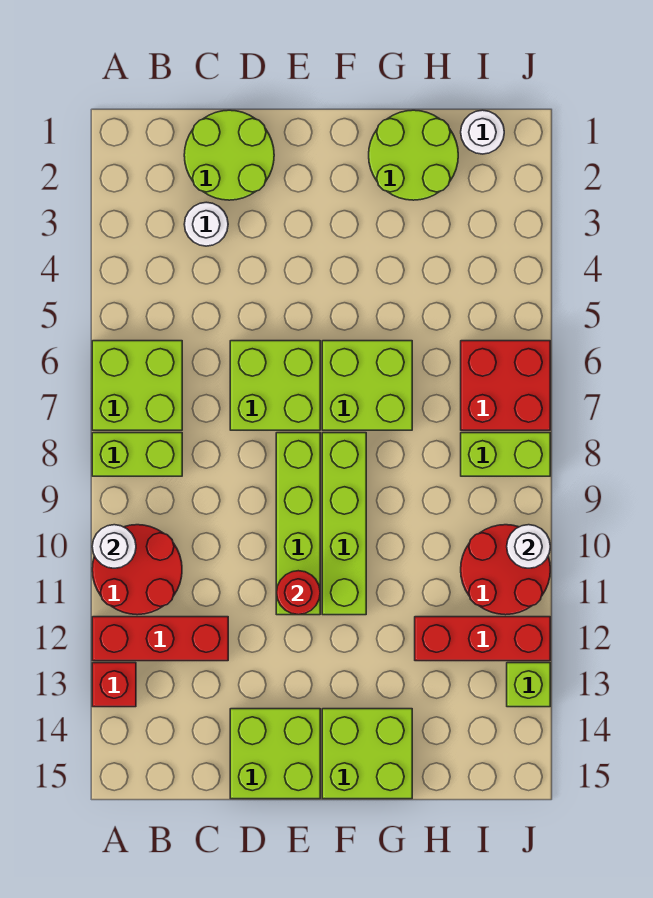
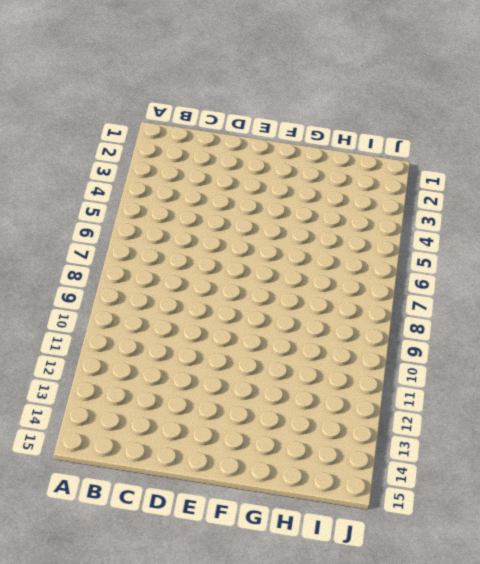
none -> lime 2x2 brick [92,341,182,430]
none -> lime 1x2 brick [92,433,182,476]
none -> red 2x2 round brick [92,525,182,615]

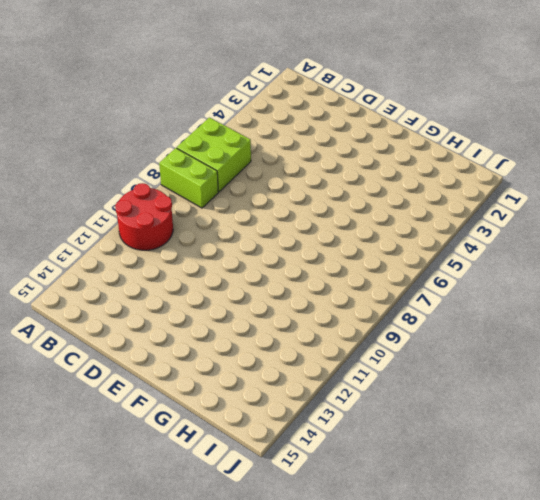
none -> red 1x3 brick [92,617,228,661]
none -> red 1x1 brick [92,663,136,707]
none -> lime 2x2 round brick [184,110,274,200]

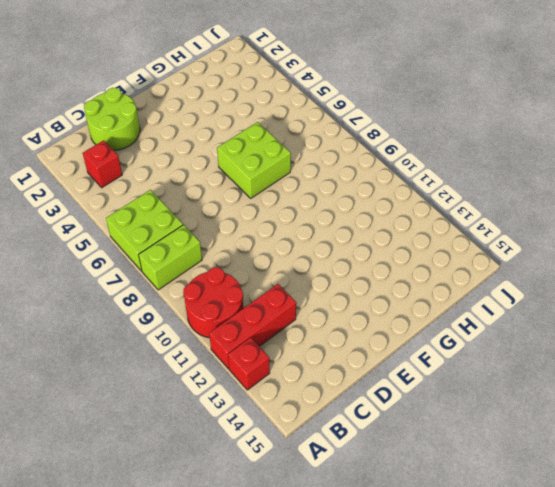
red 1x1 brick [82,140,122,188] -> none
none -> white 1x1 round brick [184,202,228,246]
none -> lime 2x2 brick [230,341,320,430]
none -> lime 2x2 brick [230,709,320,799]

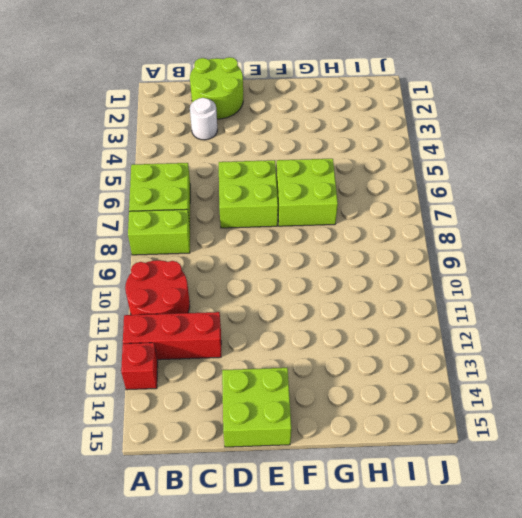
none -> lime 1x4 brick [276,433,320,615]
none -> lime 1x4 brick [322,433,366,615]
none -> lime 2x2 brick [322,709,412,799]

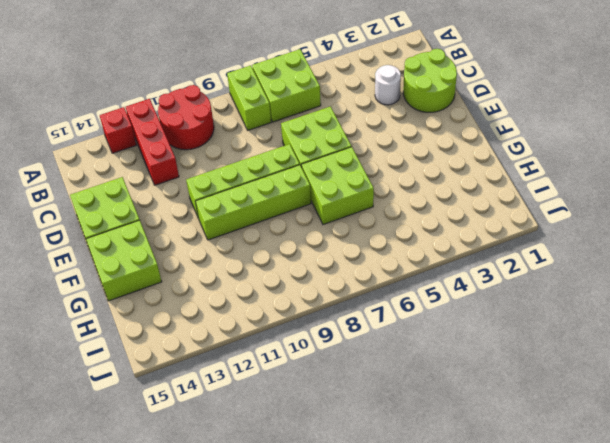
none -> lime 2x2 round brick [369,110,458,200]
none -> red 1x3 brick [415,617,550,661]
none -> white 1x1 round brick [461,110,504,154]

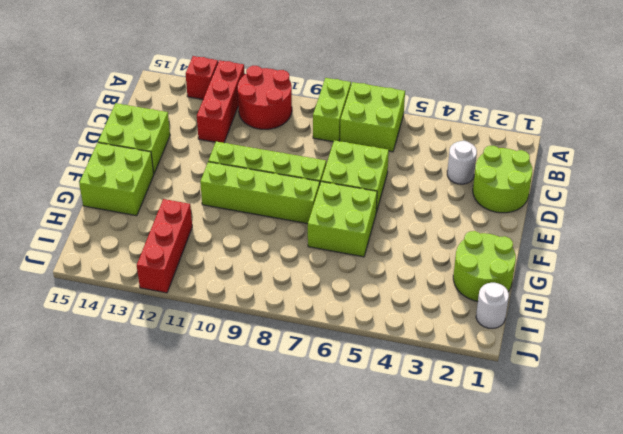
none -> red 2x2 brick [461,341,550,430]
none -> lime 1x2 brick [461,433,550,476]
none -> red 2x2 round brick [461,525,550,615]

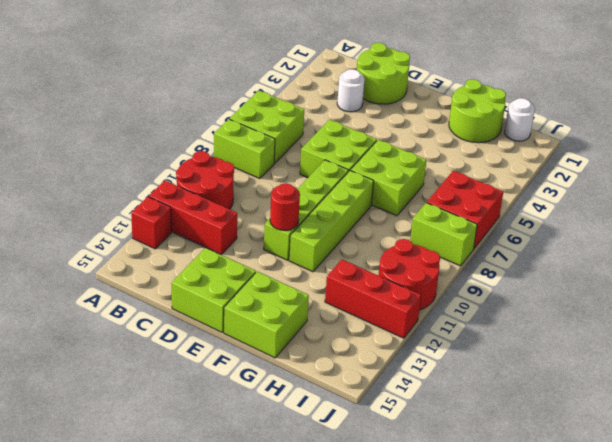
none -> lime 1x1 brick [507,663,550,707]
none -> white 1x1 round brick [92,525,136,568]
none -> white 1x1 round brick [507,525,550,568]

